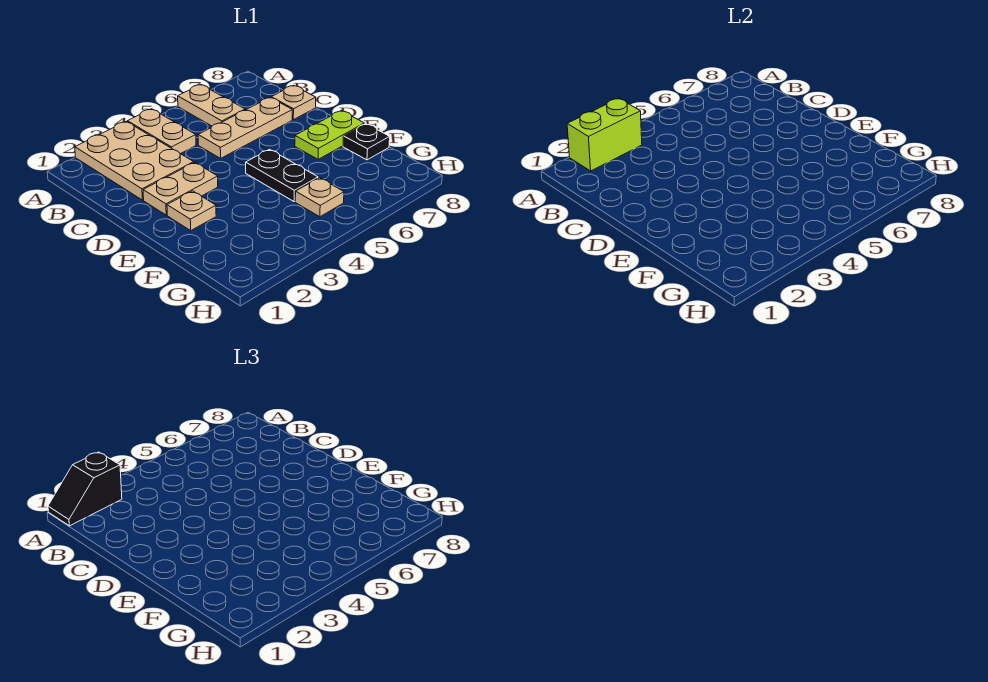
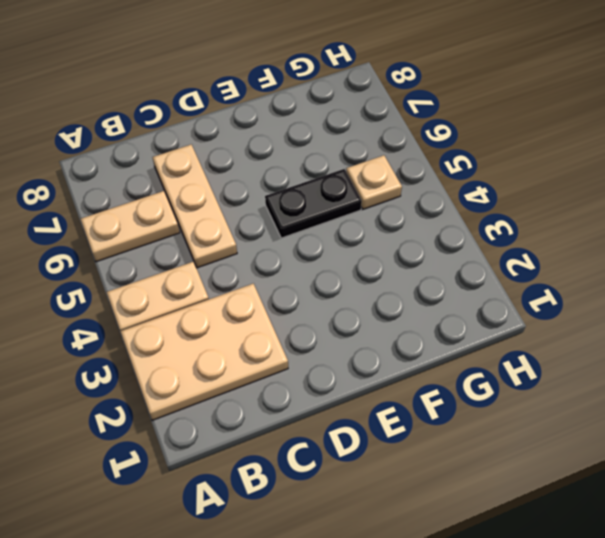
none -> tan 1x1 plate [271,85,316,120]
none -> tan 1x2 plate [143,162,218,215]
none -> tan 1x1 plate [167,191,216,230]

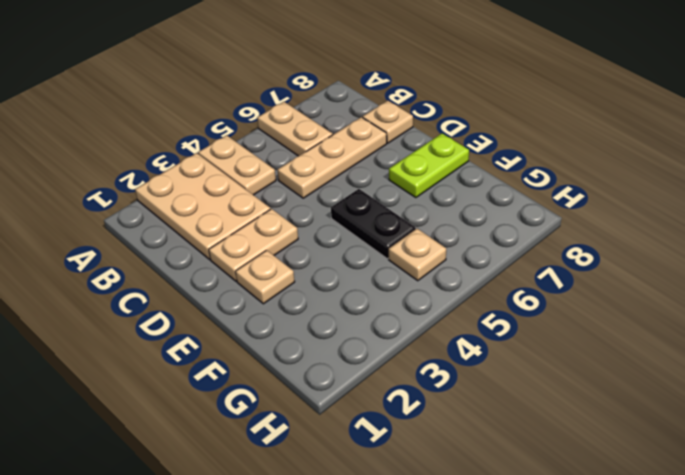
none -> black 1x1 plate [343,124,390,160]
none -> lime 1x2 brick [567,99,642,171]
none -> black 1x2 slope [48,452,122,526]

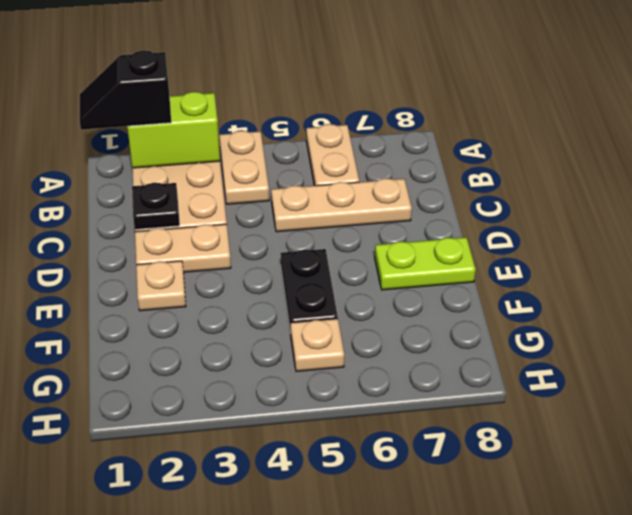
black 1x1 plate [132,183,180,230] -> black 1x1 plate moved to [343,124,390,160]
none -> tan 1x1 plate [271,85,316,120]

